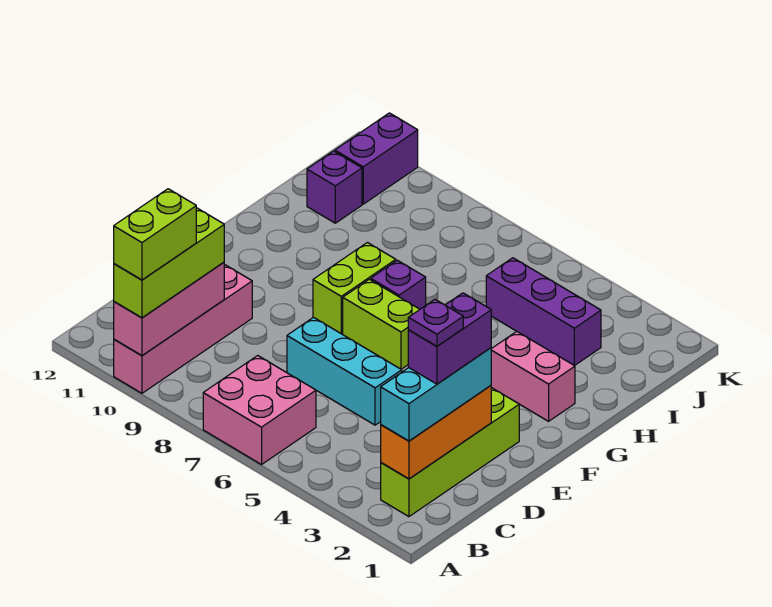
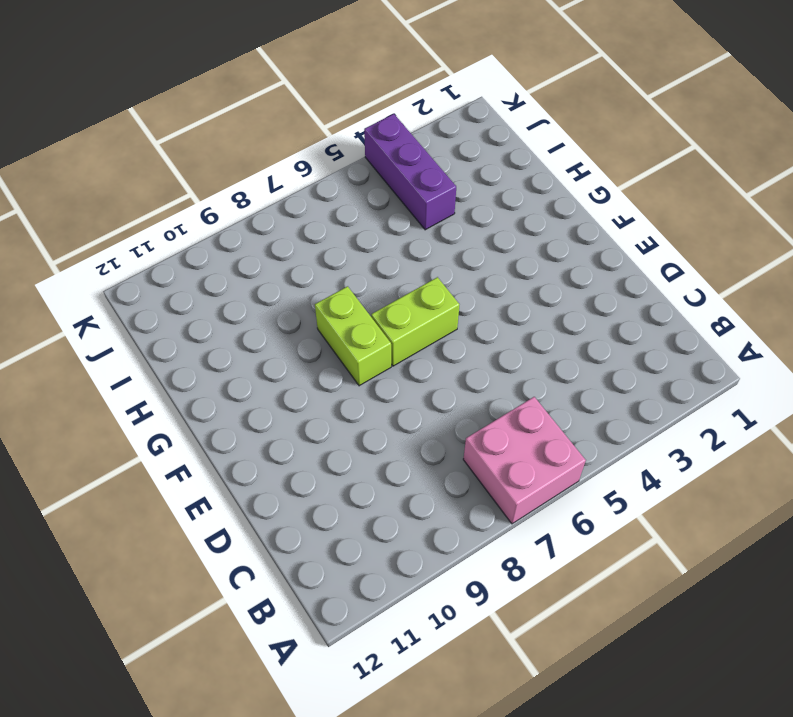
purple 1x3 brick [364,114,456,230] -> purple 1x3 brick turned to [486,258,601,366]
none -> pink 1x4 brick [114,264,252,393]
none -> lime 1x4 brick [381,388,519,517]
none -> cyan 1x3 brick [287,317,402,425]

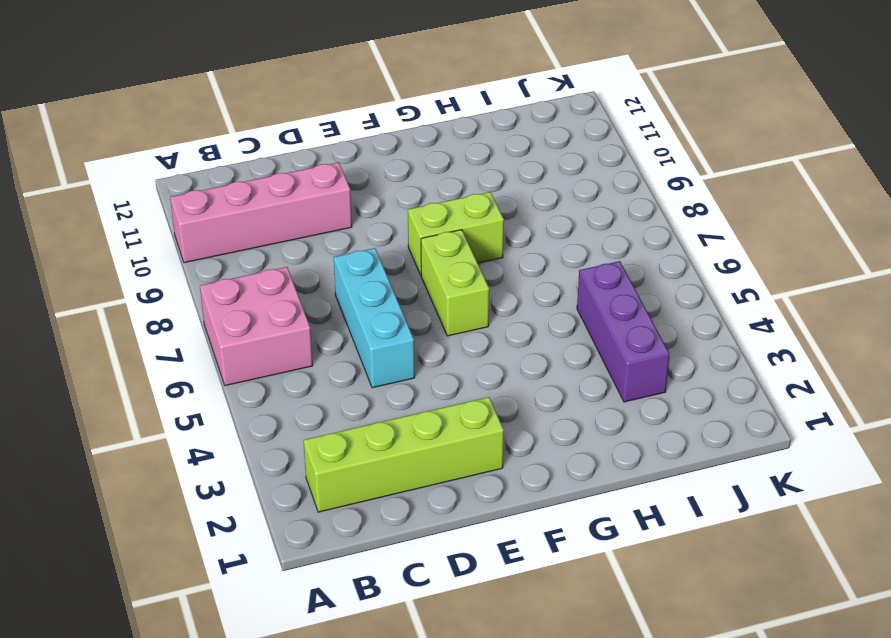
none -> pink 1x2 brick [491,331,575,421]
none -> purple 1x1 brick [371,260,426,309]
none -> purple 1x1 brick [307,151,362,223]

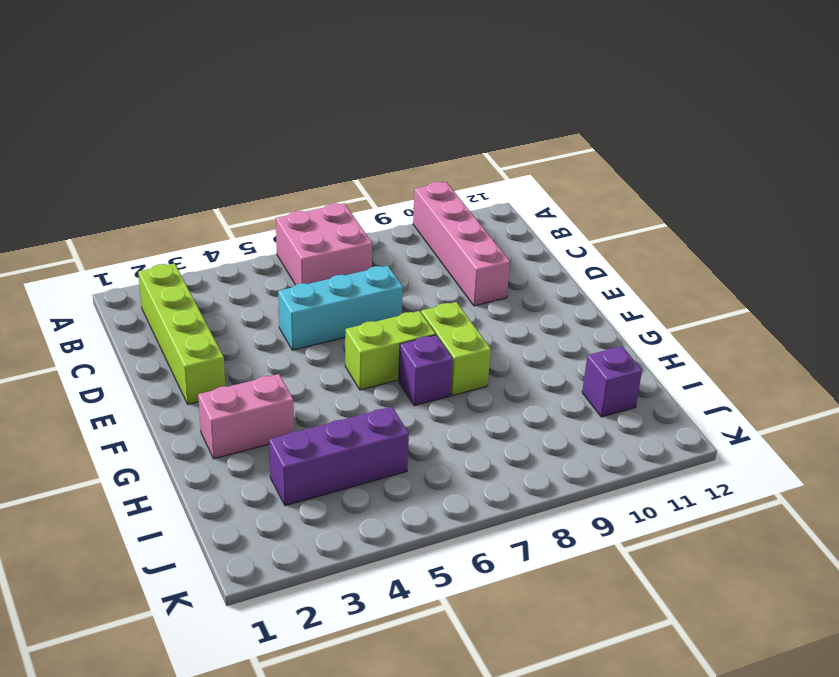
none -> purple 1x2 brick [335,113,418,204]
none -> pink 1x3 brick [114,262,224,356]
none -> orange 1x3 brick [381,386,491,479]

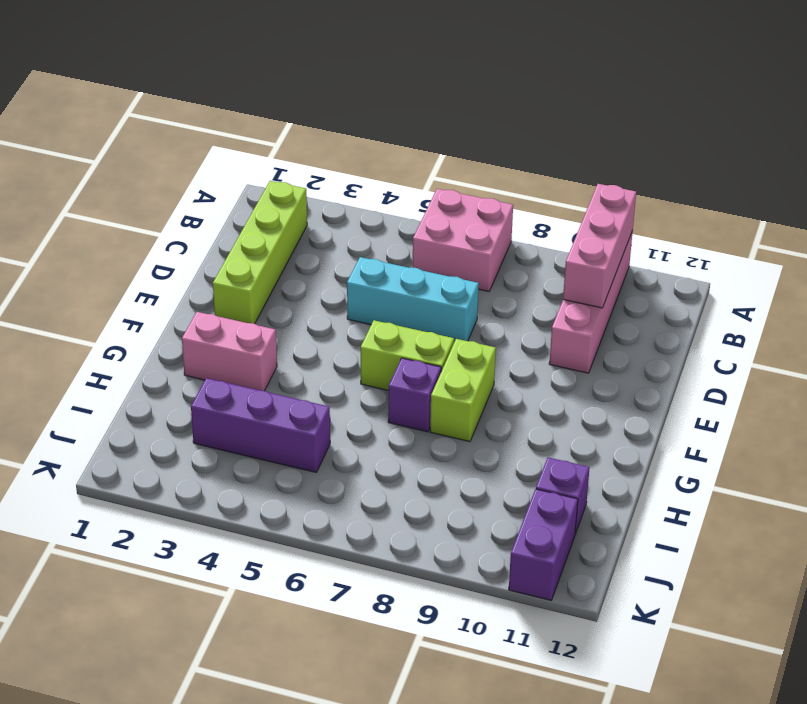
none -> orange 1x3 brick [381,386,491,479]
none -> lime 1x3 brick [114,208,224,318]
none -> cyan 1x3 brick [381,348,491,441]

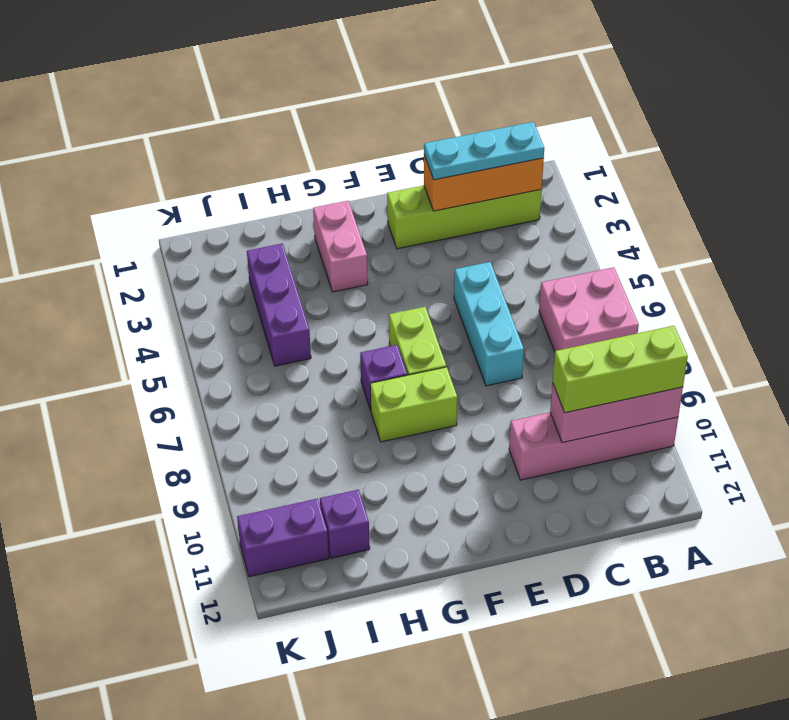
cyan 1x3 plate [424,122,544,180] -> cyan 1x3 brick [381,348,491,441]
none -> lime 1x2 brick [114,189,196,280]
none -> purple 1x2 brick [408,293,491,384]
none -> purple 1x1 plate [408,299,463,346]

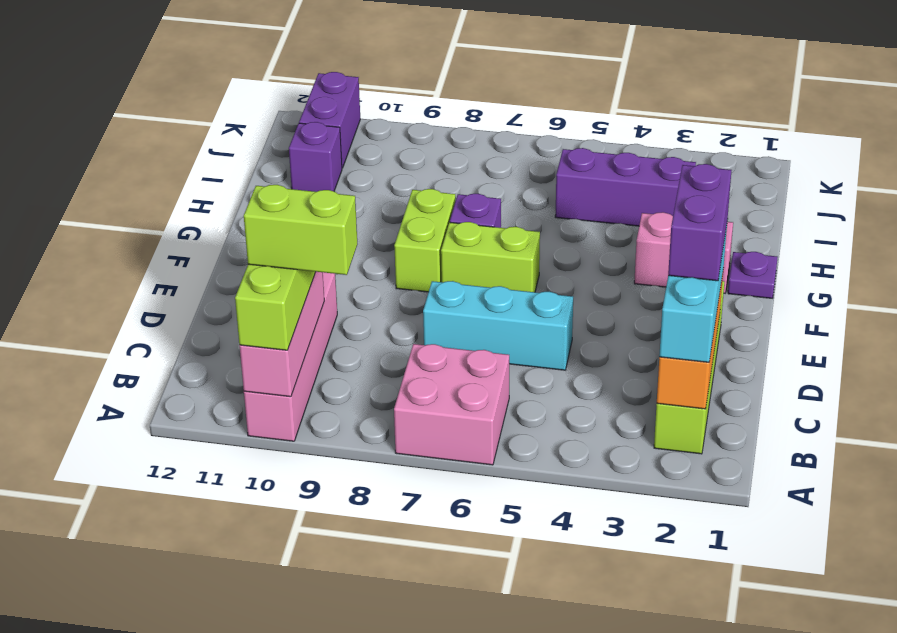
lime 1x2 brick [244,185,357,275] -> lime 1x2 brick turned to [114,189,196,280]
purple 1x1 plate [728,252,778,298] -> purple 1x1 plate moved to [408,299,463,346]

